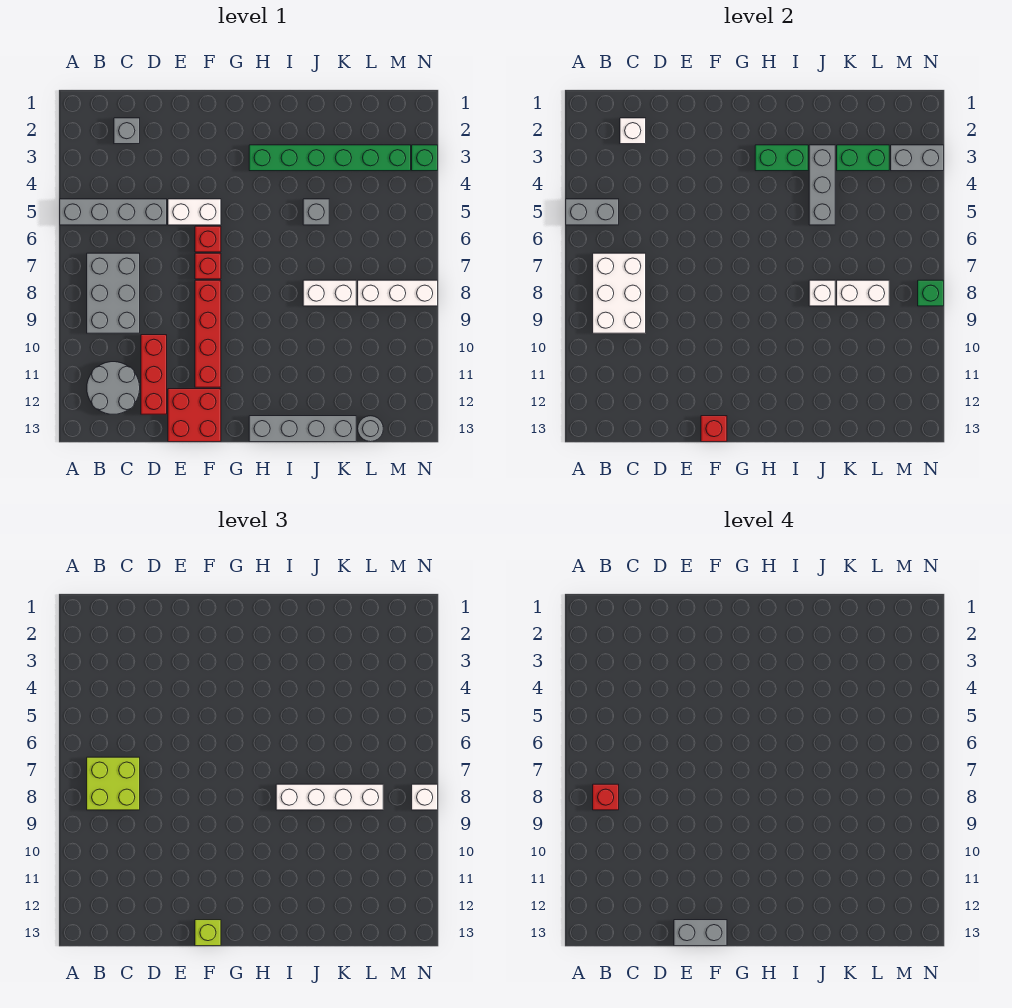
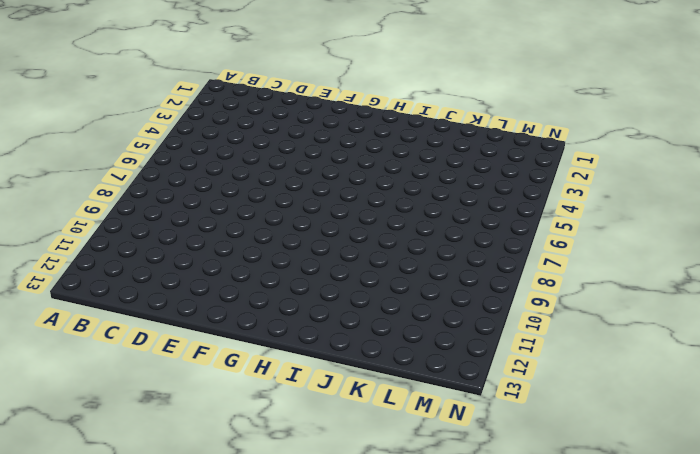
none -> grey 1x4 brick [60,199,167,225]
none -> grey 2x3 brick [87,253,140,333]
none -> grey 2x2 round brick [87,362,140,414]
none -> grey 1x1 brick [114,118,140,144]

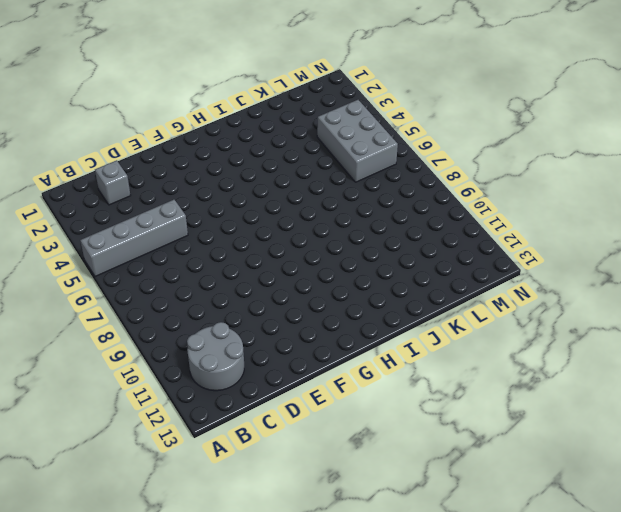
grey 2x3 brick [317,100,398,182] -> grey 2x3 brick moved to [87,253,140,333]
none -> red 1x3 brick [141,335,167,414]
none -> white 1x2 brick [168,199,221,225]
none -> red 2x2 brick [168,389,221,442]
none -> red 1x1 brick [195,226,221,252]

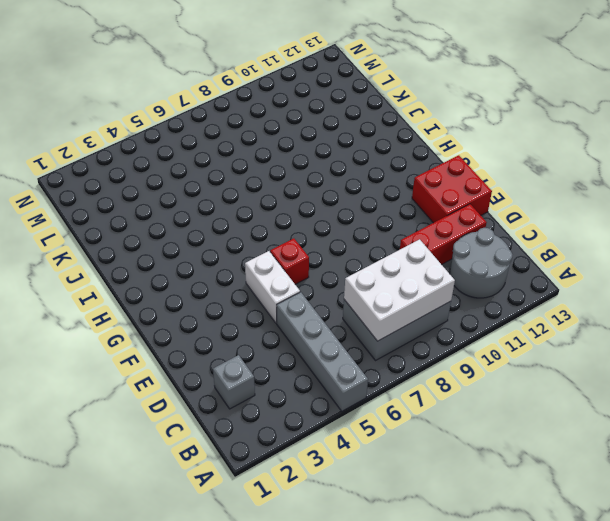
none -> red 1x1 brick [195,253,221,279]
none -> red 1x4 brick [195,280,221,387]
none -> green 1x6 brick [249,145,411,171]
none -> grey 1x4 brick [249,416,356,442]

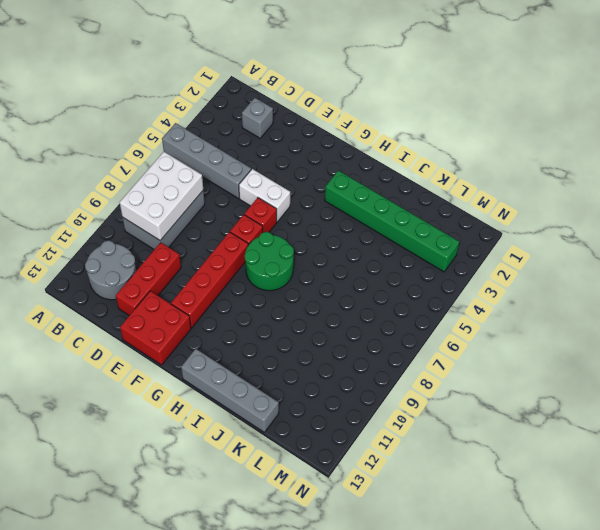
green 2x2 round brick [245,232,294,291] -> none
none -> grey 1x1 brick [303,199,329,225]
none -> white 1x2 brick [303,280,356,306]
none -> white 1x3 brick [358,280,438,306]
none -> grey 1x1 round brick [358,416,383,442]

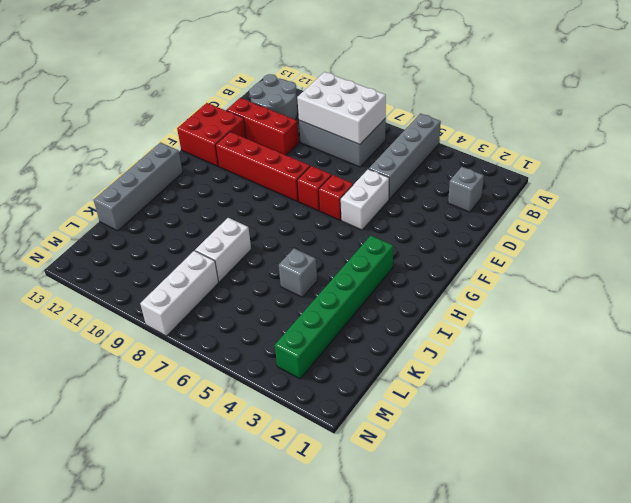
none -> grey 1x1 round brick [358,416,383,442]
none -> green 1x1 brick [412,145,438,171]
none -> grey 1x2 brick [566,199,619,225]
none -> white 1x1 brick [620,118,646,144]

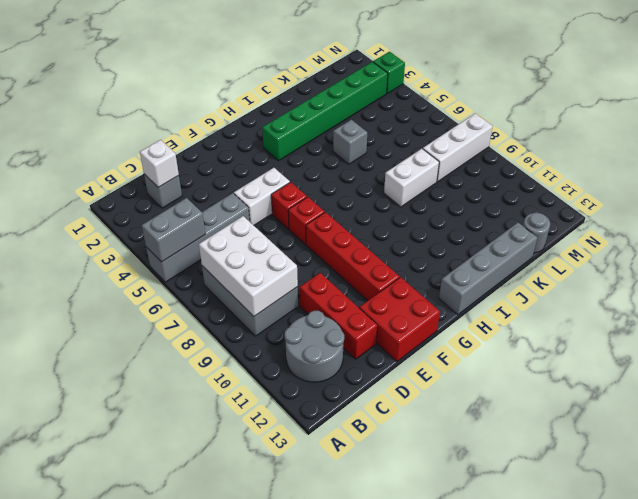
none -> red 1x1 brick [701,416,727,442]
none -> green 1x2 brick [755,145,808,171]
none -> grey 1x3 brick [809,145,835,225]
none -> white 1x1 brick [809,280,835,306]

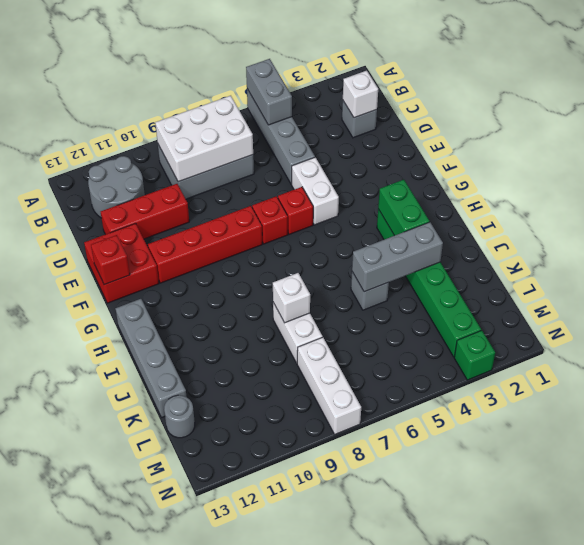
none -> green 1x2 brick [837,145,889,171]
none -> white 1x2 brick [837,280,889,306]
none -> grey 1x2 brick [891,145,944,171]
none -> green 1x1 brick [918,280,944,306]

